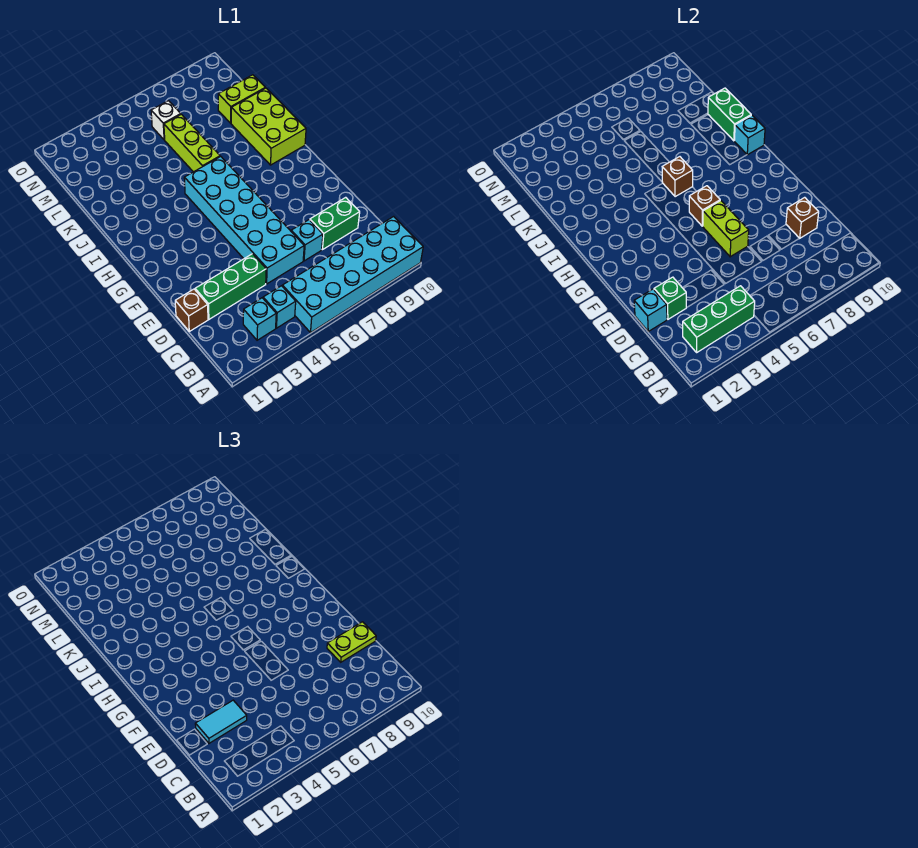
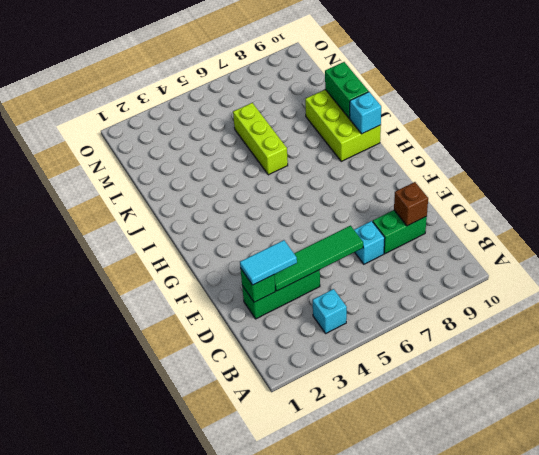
green 1x4 tile [274,226,363,291] -> none
none -> cyan 2x6 brick [282,217,423,332]
none -> cyan 1x1 brick [243,298,276,340]
none -> brown 1x1 brick [175,289,208,331]

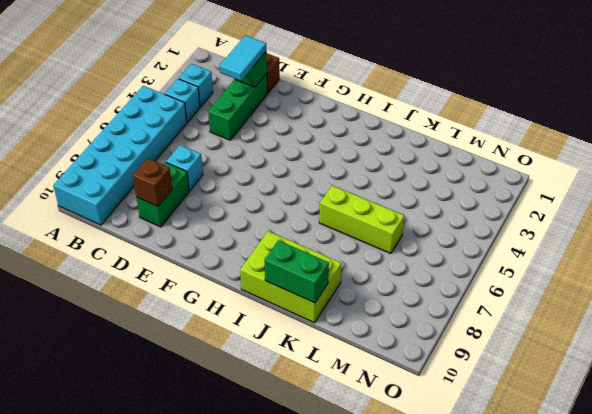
none -> cyan 2x6 brick [184,157,304,284]
none -> lime 1x2 brick [218,75,265,123]
none -> white 1x1 brick [151,101,181,140]

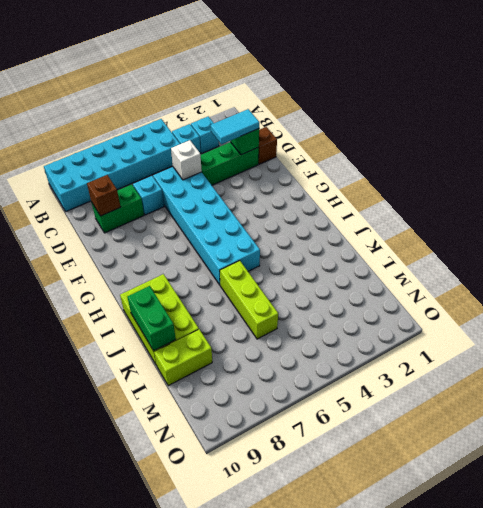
white 1x1 brick [171,140,202,180] -> white 1x1 brick moved to [151,101,181,140]
none -> green 1x3 brick [683,286,755,352]
none -> cyan 1x1 brick [634,289,667,331]
none -> lime 1x2 brick [703,200,749,257]

